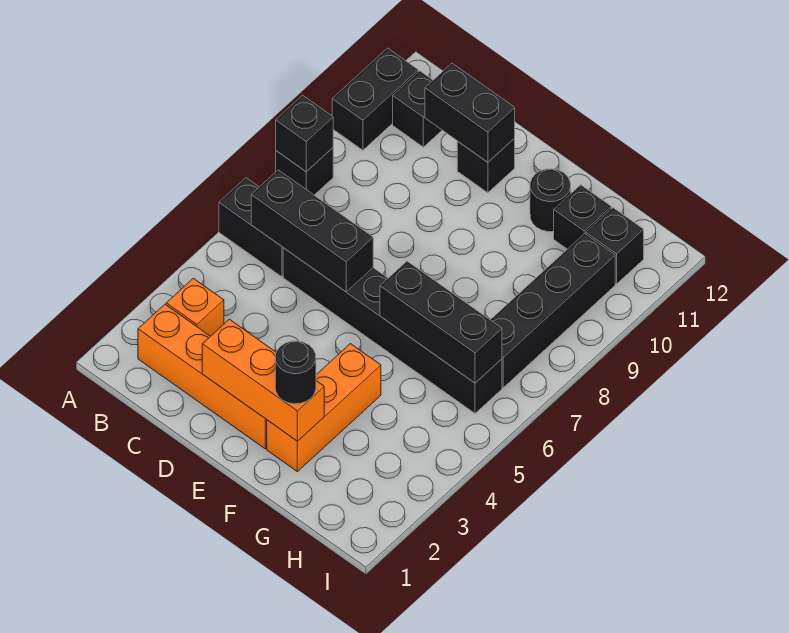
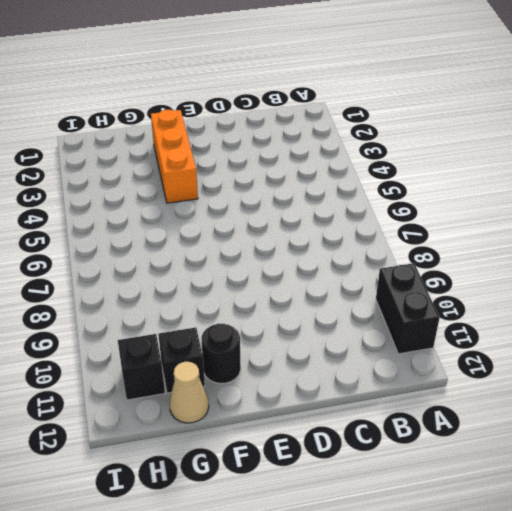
tan 1x1 cone [170,362,209,423] -> none
none -> black 1x2 brick [219,178,283,277]
none -> black 1x1 brick [276,148,333,195]
none -> orange 1x4 brick [138,304,267,449]

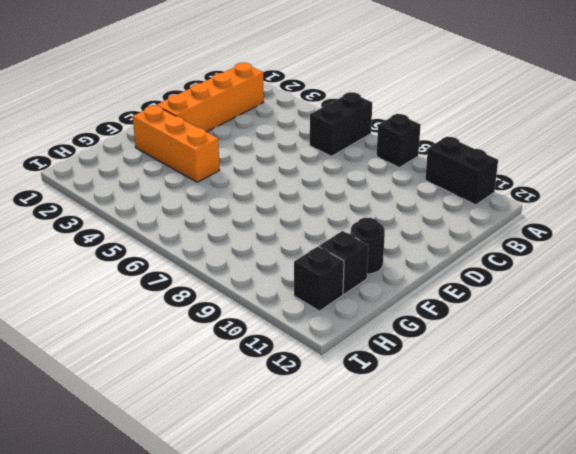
none -> orange 1x1 brick [166,278,224,336]
none -> black 1x1 brick [393,71,442,147]
none -> black 1x6 brick [283,248,502,413]

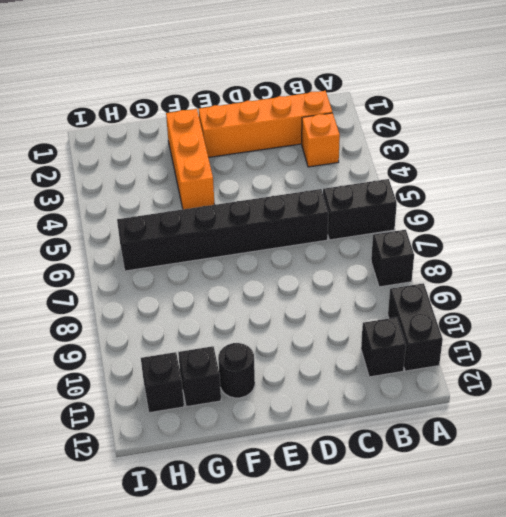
none -> black 1x1 brick [457,138,515,193]
none -> black 1x4 brick [491,234,615,387]
none -> black 1x1 brick [276,95,333,172]

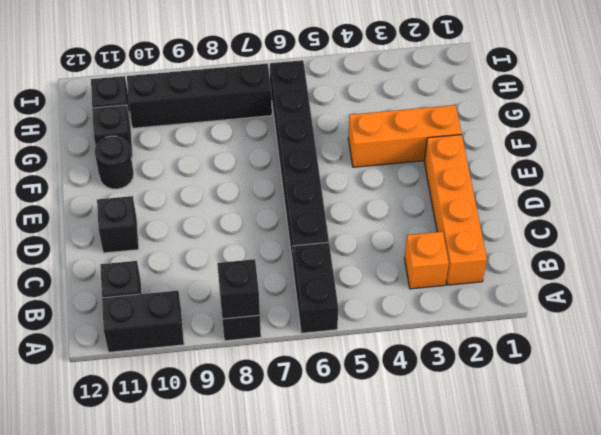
none -> black 1x3 brick [251,170,373,292]
none -> black 1x2 brick [425,63,515,162]
none -> orange 1x3 brick [202,319,324,441]

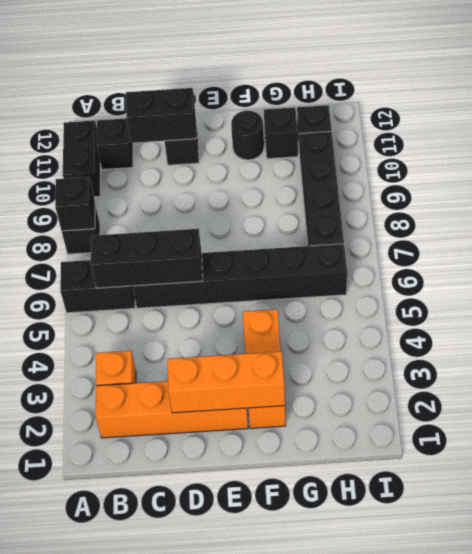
none -> black 1x3 brick [380,261,502,383]
none -> black 1x1 round brick [275,341,316,404]

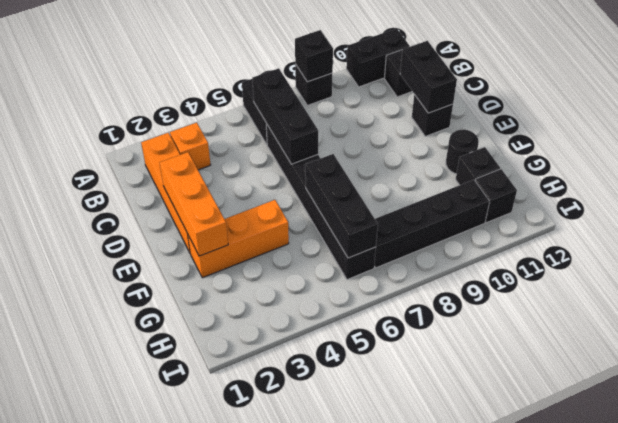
none -> black 1x1 round brick [275,341,316,404]

